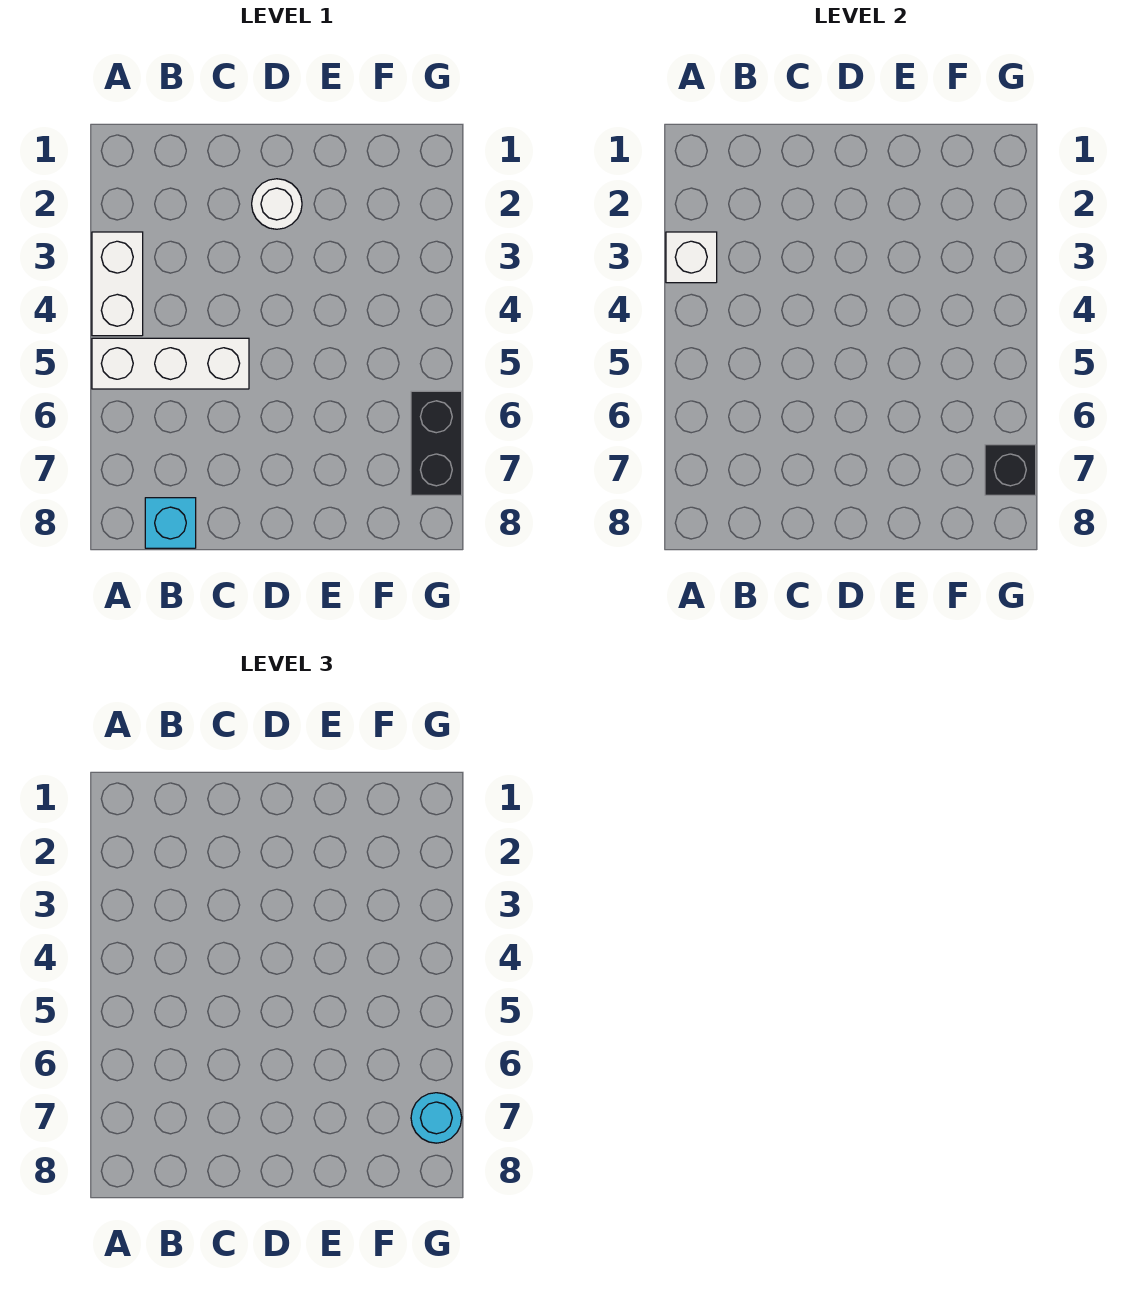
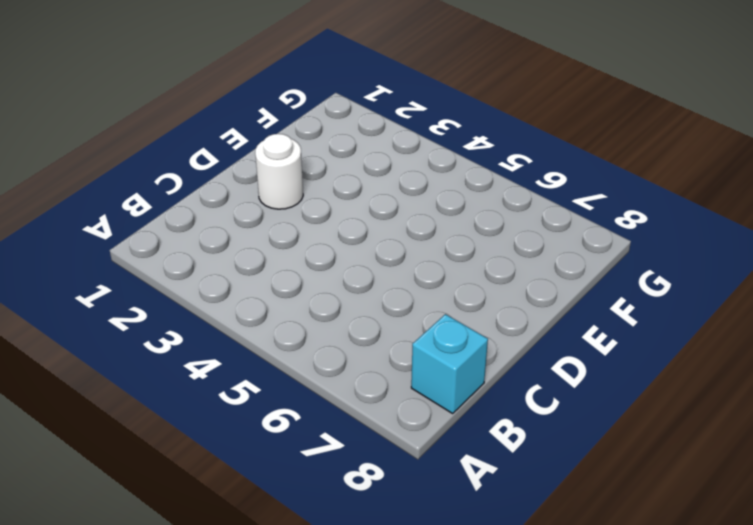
none -> white 1x2 brick [92,232,143,336]
none -> white 1x3 brick [92,338,249,389]

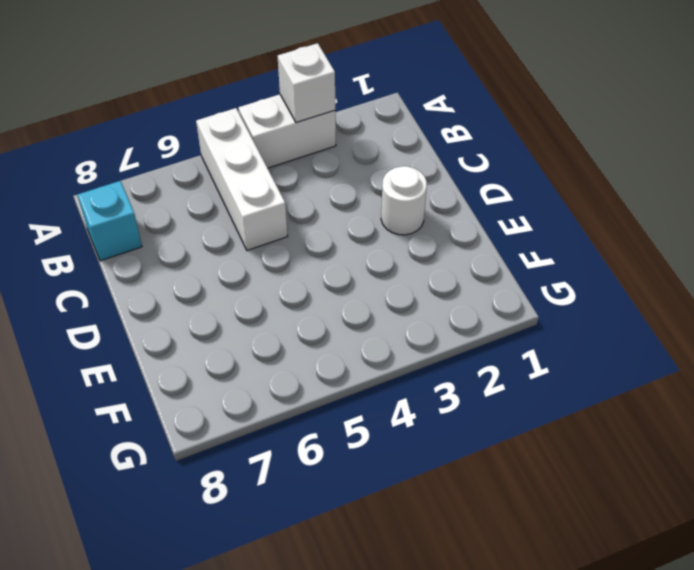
none -> black 1x2 brick [411,391,462,495]
none -> black 1x1 brick [985,445,1036,495]

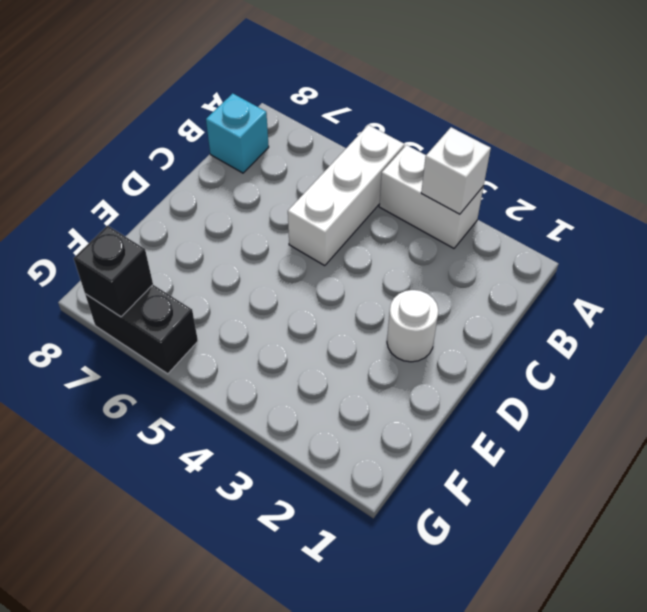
none -> cyan 1x1 round brick [411,1093,462,1143]

